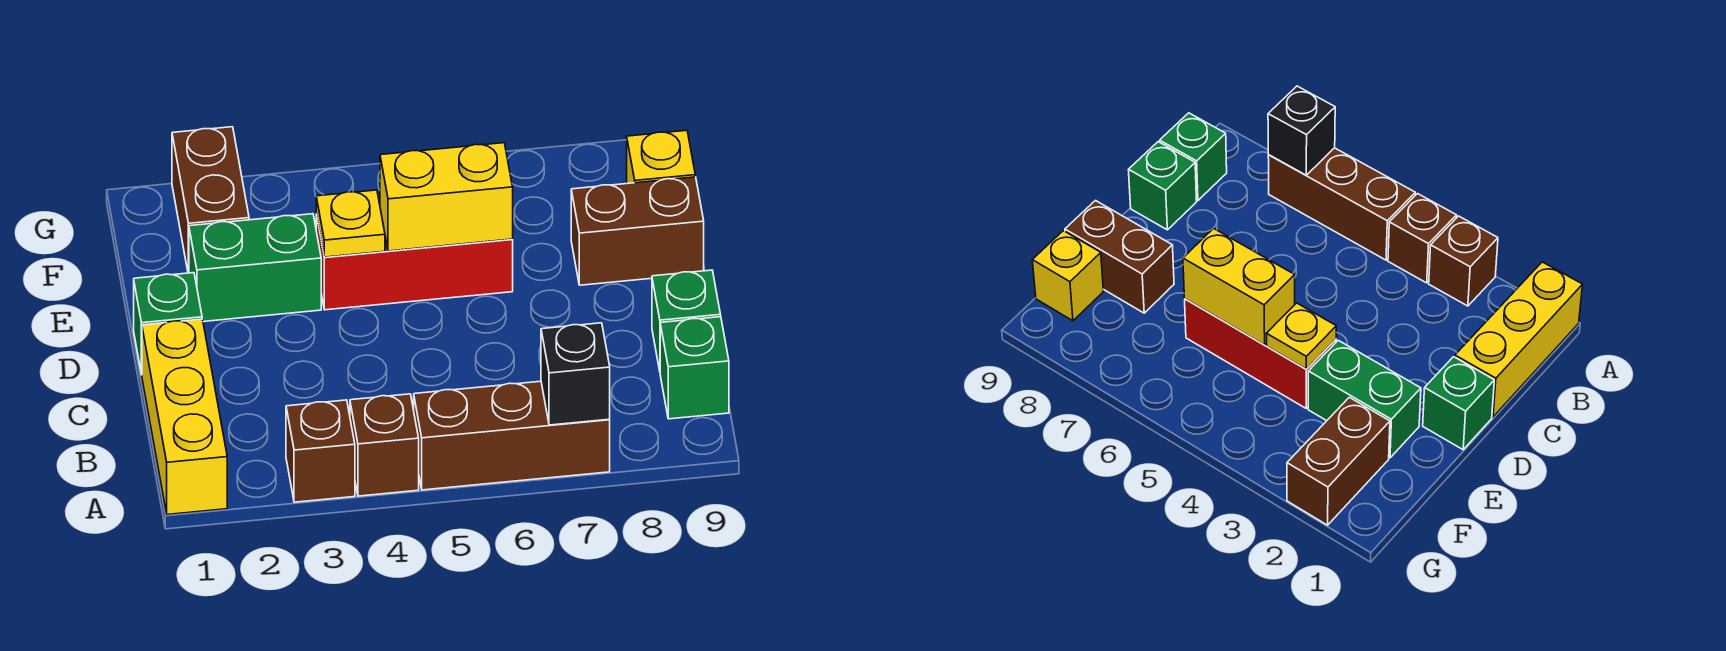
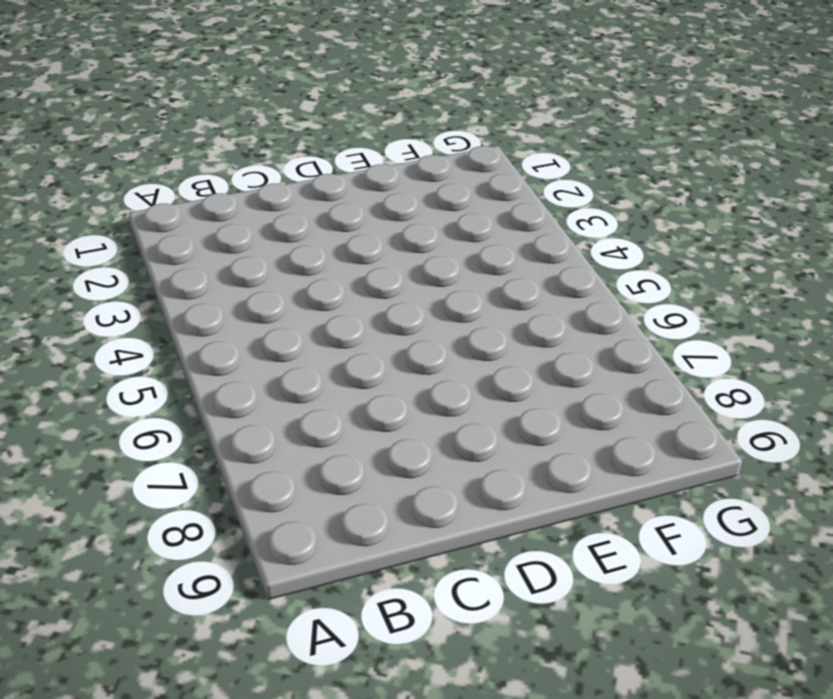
none -> yellow 1x3 brick [142,319,227,515]
none -> brown 1x1 brick [286,400,355,502]
none -> brown 1x1 brick [350,394,419,496]

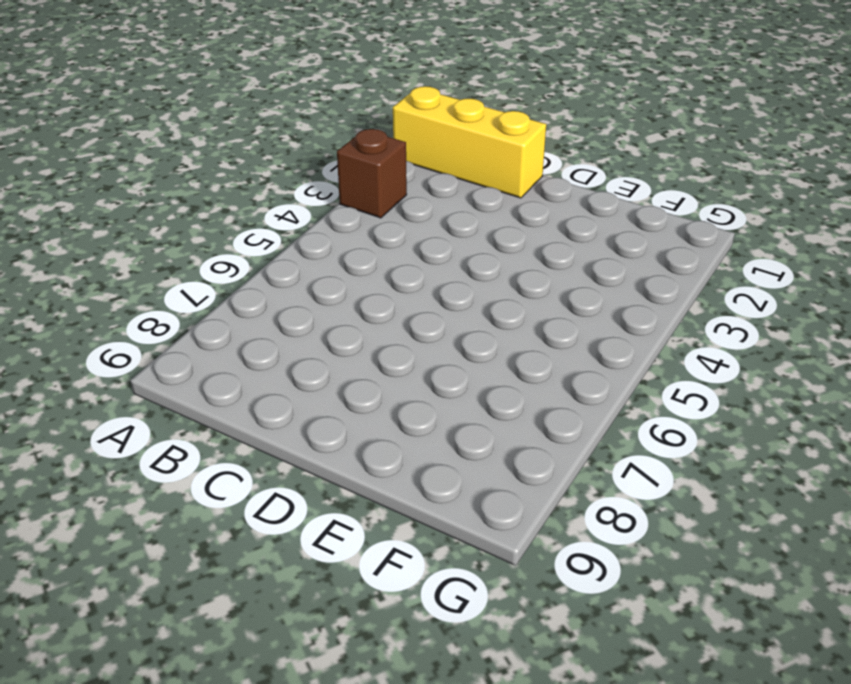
none -> brown 1x1 brick [350,394,419,496]
none -> brown 1x3 brick [414,381,610,490]
none -> green 1x1 brick [660,317,729,419]

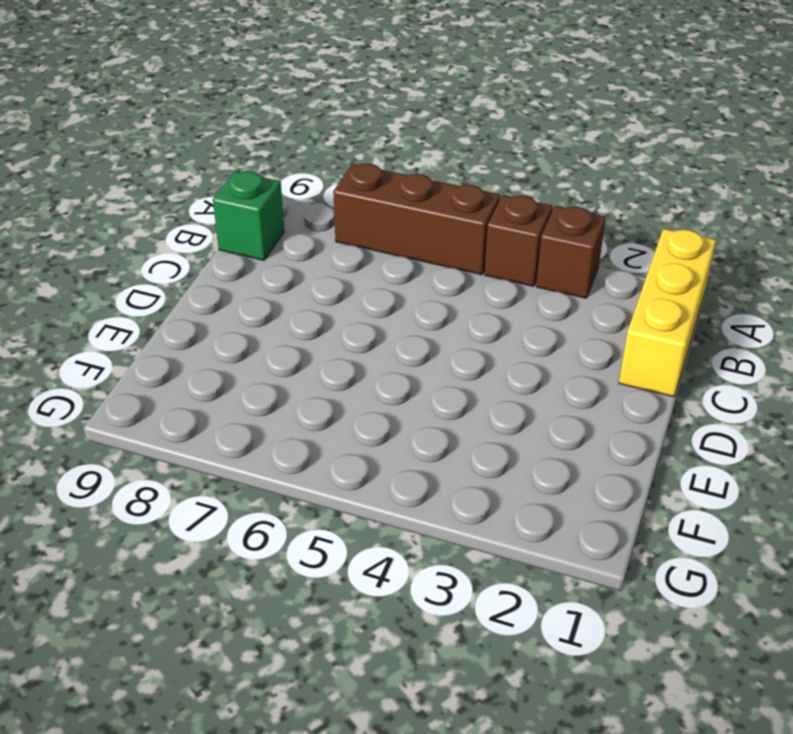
none -> green 1x1 brick [652,270,721,371]
none -> green 1x1 brick [134,273,202,375]
none -> green 1x2 brick [189,214,321,322]

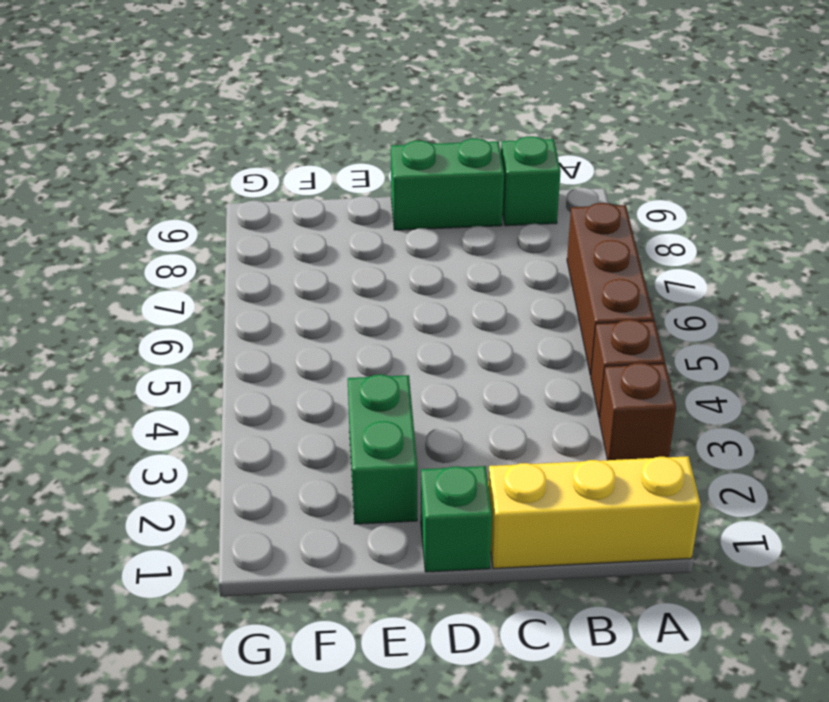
green 1x2 brick [391,138,504,230] -> green 1x1 brick [652,270,721,371]
none -> red 1x3 brick [316,215,513,310]
none -> brown 1x2 brick [571,177,704,285]
none -> brown 1x2 brick [172,127,249,273]

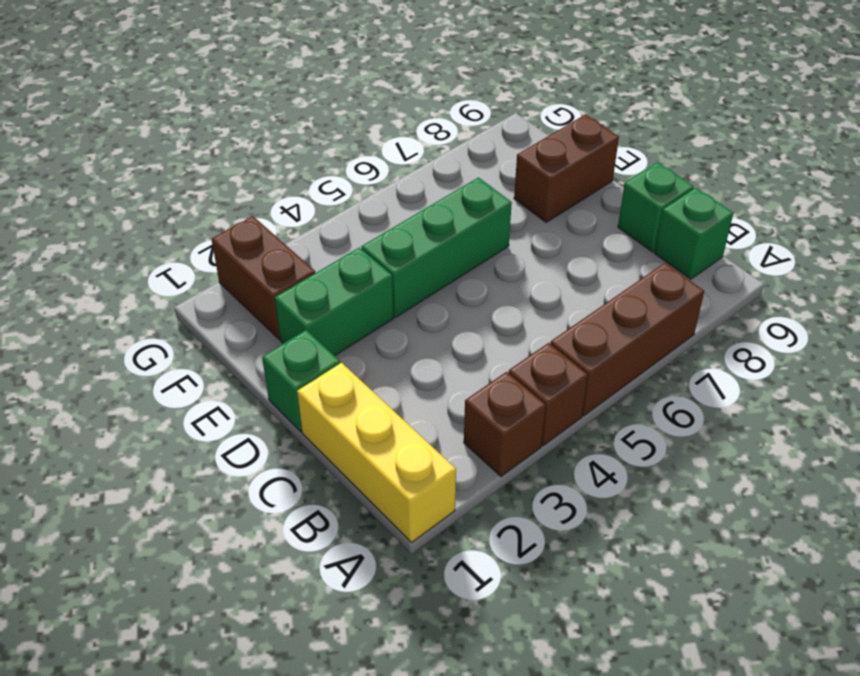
green 1x3 brick [361,177,512,317] -> red 1x3 brick [316,215,513,310]
none -> yellow 1x1 brick [627,130,695,184]
none -> black 1x1 brick [541,323,610,425]
none -> yellow 1x1 plate [316,190,385,257]

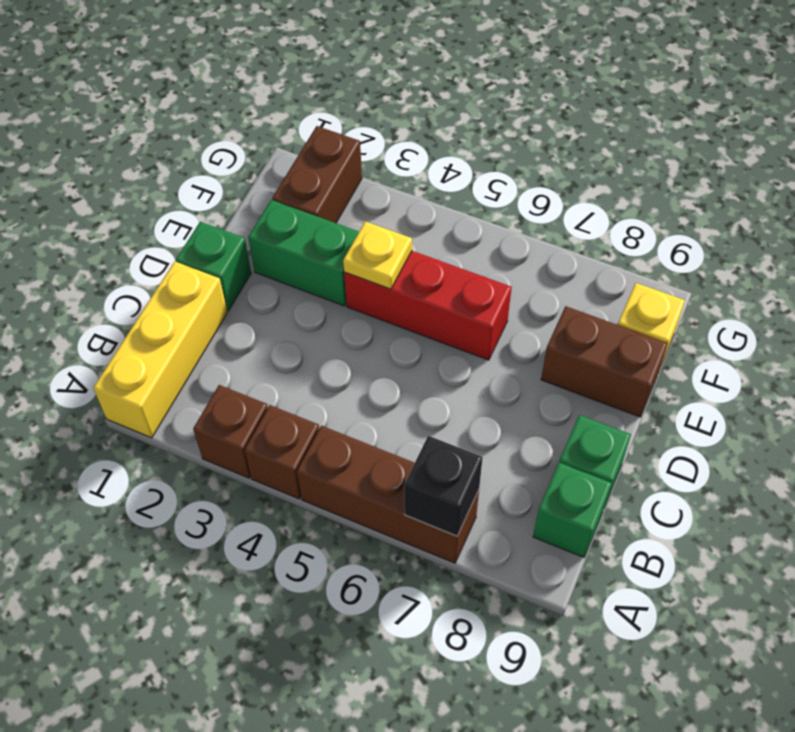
none -> yellow 1x2 brick [380,143,513,251]

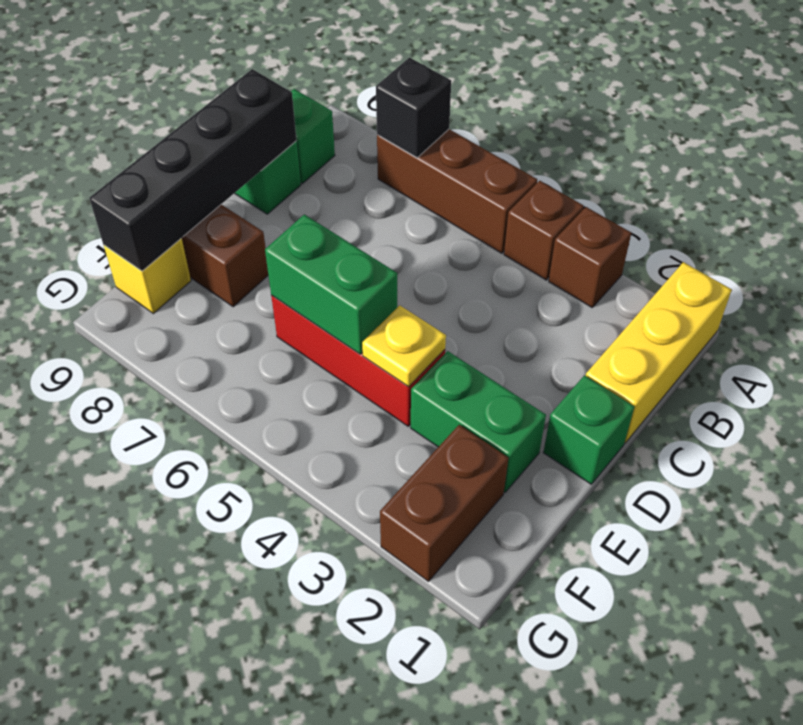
black 1x4 brick [89,69,297,271] -> none
green 1x2 brick [265,214,397,354] -> yellow 1x2 brick [380,143,513,251]

